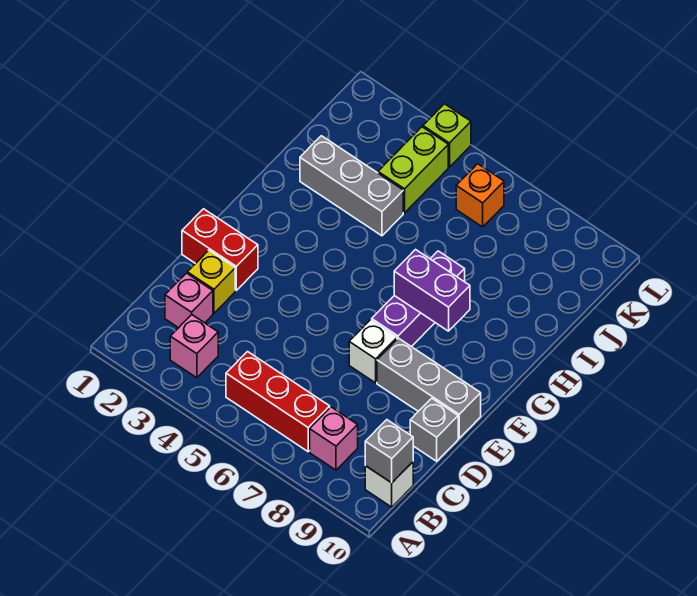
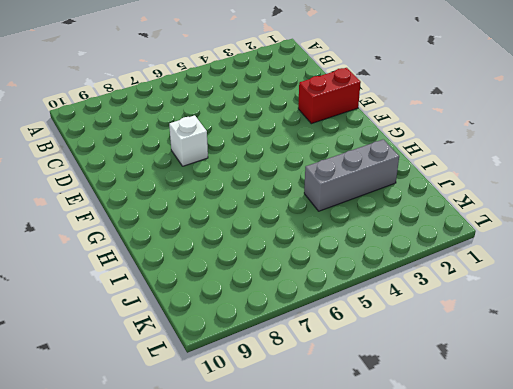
none -> pink 1x1 brick [170,315,218,378]
none -> red 1x3 brick [226,352,330,452]
none -> pink 1x1 brick [310,407,358,470]

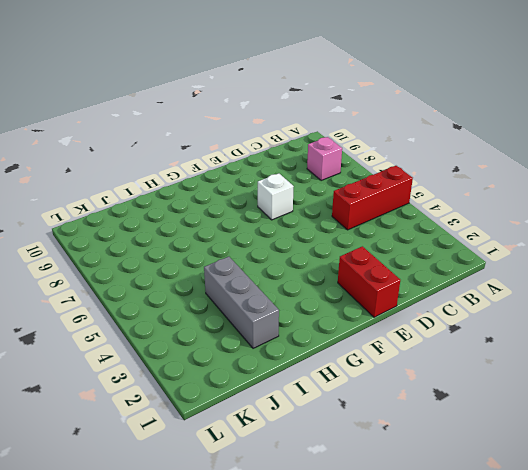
red 1x3 brick [332,166,413,230] -> red 1x3 brick turned to [226,352,330,452]
none -> pink 1x1 brick [170,315,218,378]
none -> white 1x1 brick [365,462,413,507]
none -> pink 1x1 brick [165,273,213,328]

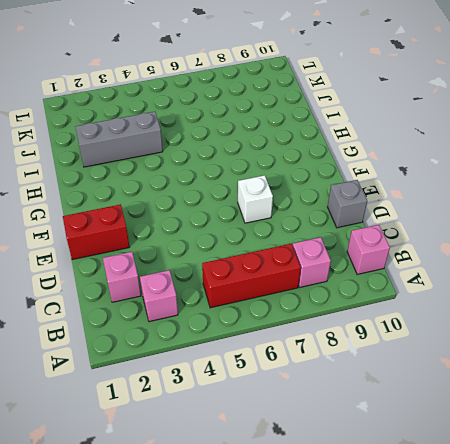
pink 1x1 brick [347,225,390,274] -> white 1x1 brick [365,462,413,507]
none -> yellow 1x1 brick [187,250,235,313]
none -> grey 1x3 brick [377,338,481,438]
none -> purple 1x3 brick [372,251,465,347]

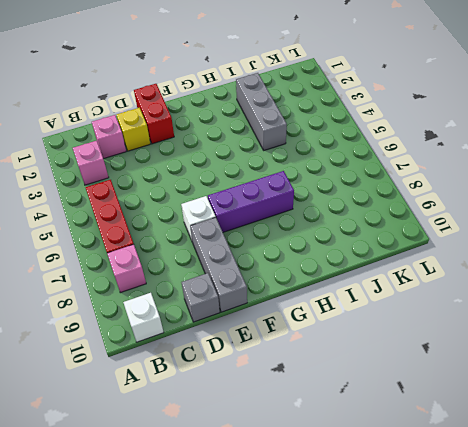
none -> lime 1x2 brick [378,127,448,213]
none -> orange 1x1 brick [456,164,504,227]
none -> lime 1x1 brick [423,104,471,167]

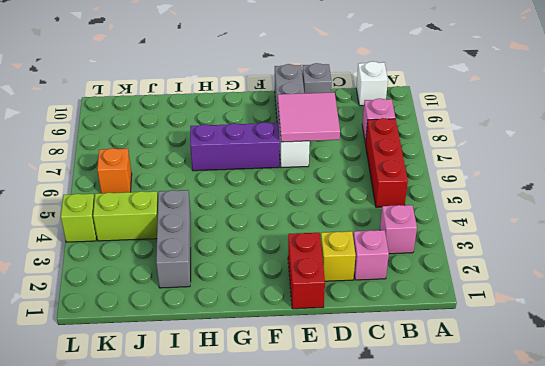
pink 2x2 tile [278,92,340,142] -> none
none -> grey 1x1 brick [365,420,413,483]
none -> purple 1x2 brick [394,250,470,331]

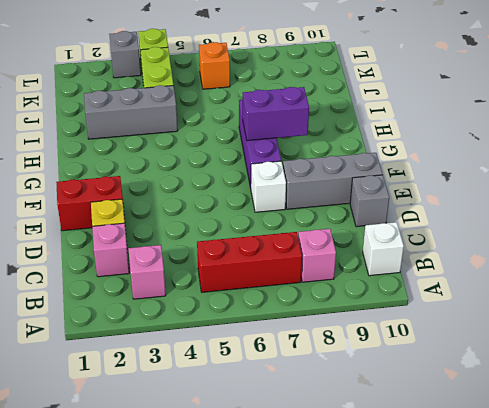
grey 1x1 brick [109,31,141,78] -> grey 1x1 brick moved to [365,420,413,483]

